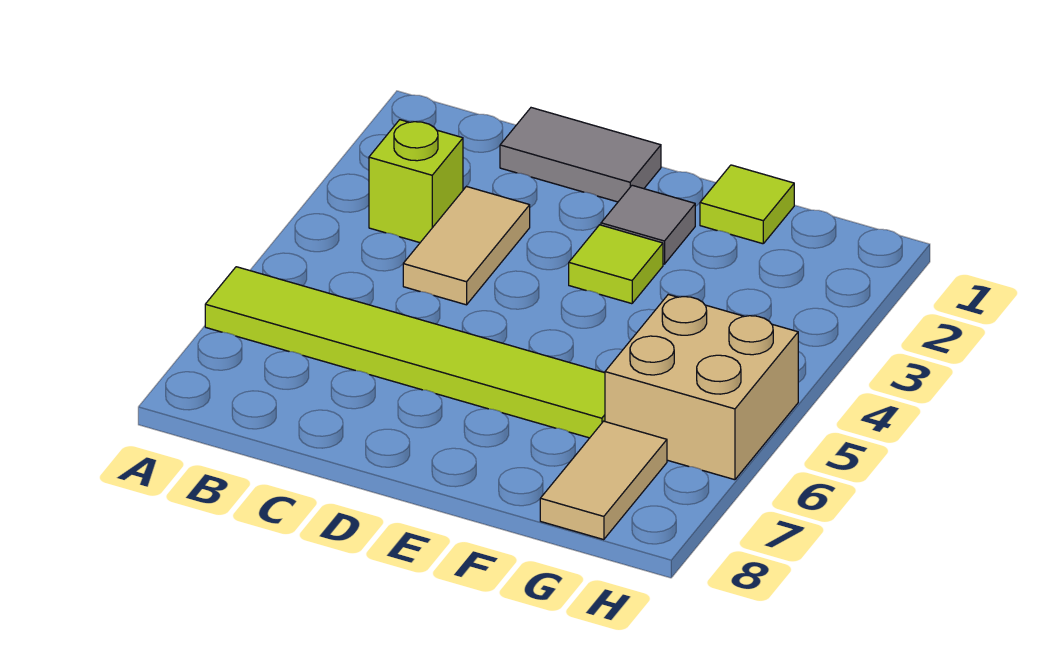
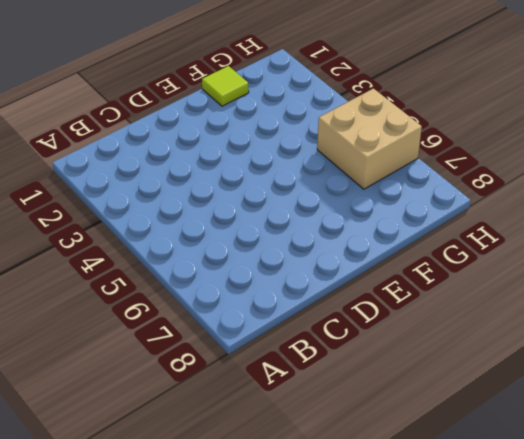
none -> lime 1x6 tile [205,267,605,438]
none -> lime 1x1 brick [369,120,463,243]

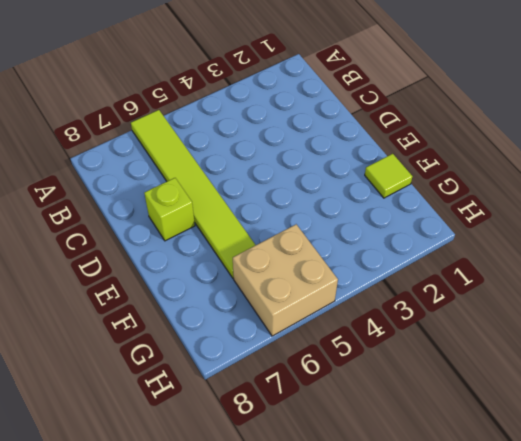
lime 1x1 brick [144,178,195,241] -> lime 1x1 brick moved to [369,120,463,243]
none -> grey 1x2 tile [500,108,661,202]
none -> tan 1x2 tile [403,186,530,305]

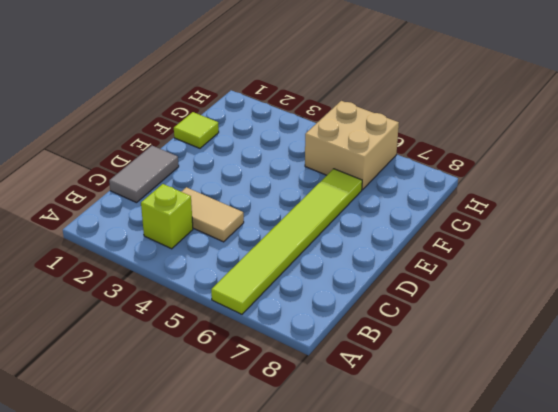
none -> grey 1x1 tile [601,185,695,264]
none -> lime 1x1 tile [569,225,663,304]

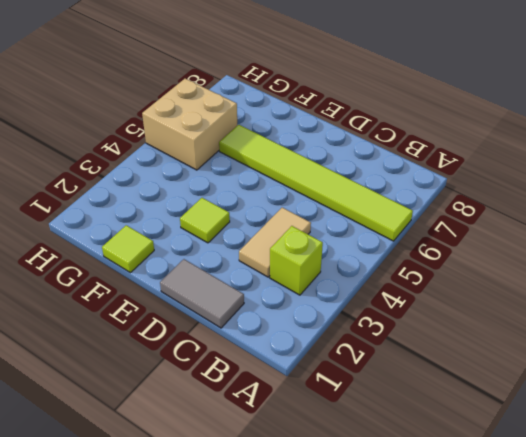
none -> grey 1x1 tile [601,185,695,264]
none -> tan 1x2 tile [540,421,667,540]

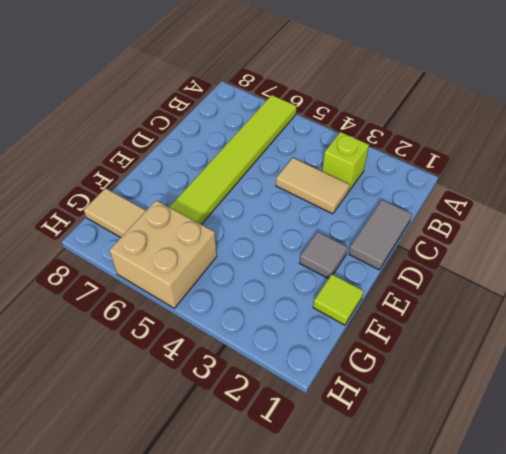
none -> lime 1x1 tile [569,225,663,304]

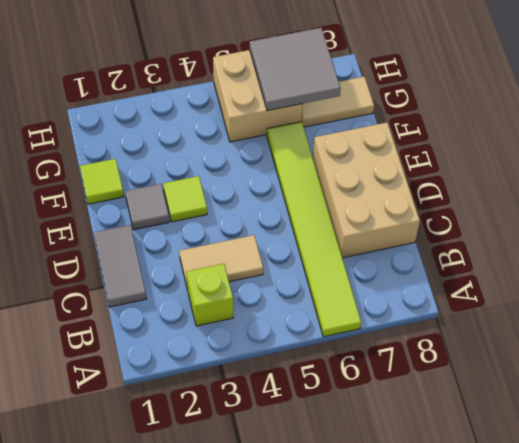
tan 2x3 brick [313,123,420,258] -> none
grey 2x2 tile [250,28,341,111] -> none

